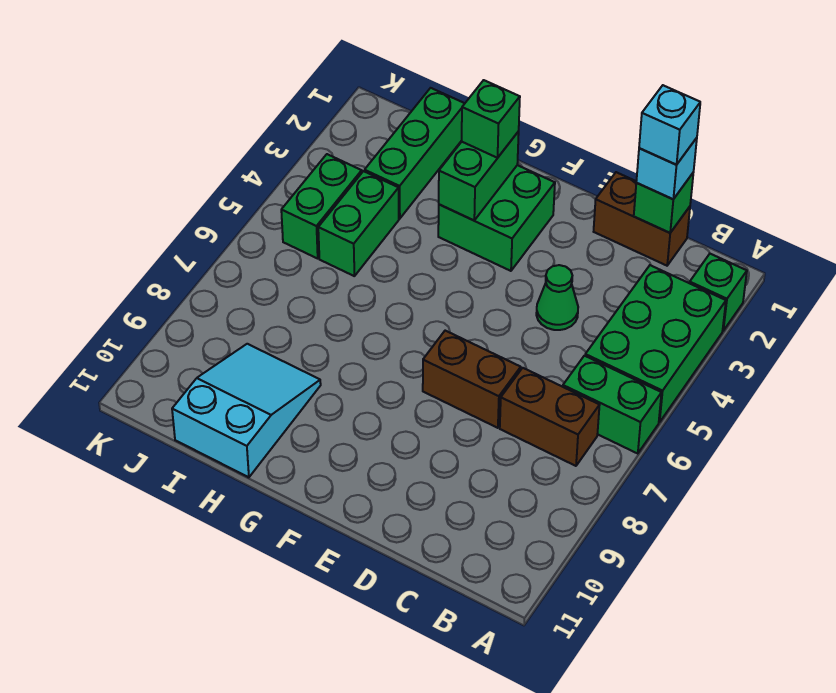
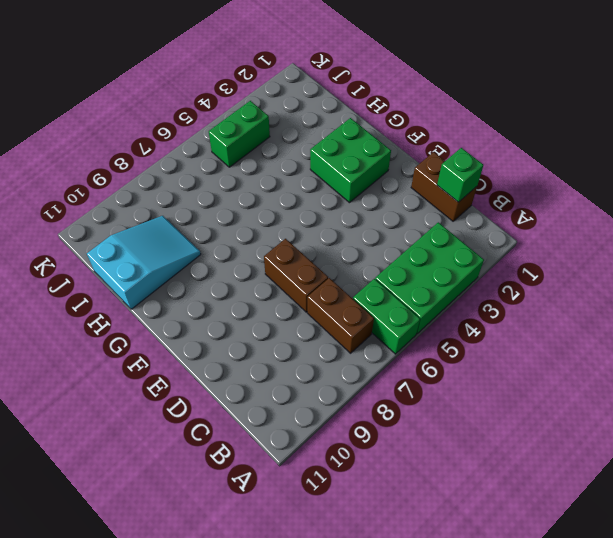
none -> green 1x1 brick [690,254,747,331]
none -> green 1x1 cone [536,265,578,330]
none -> green 1x3 brick [365,88,465,219]

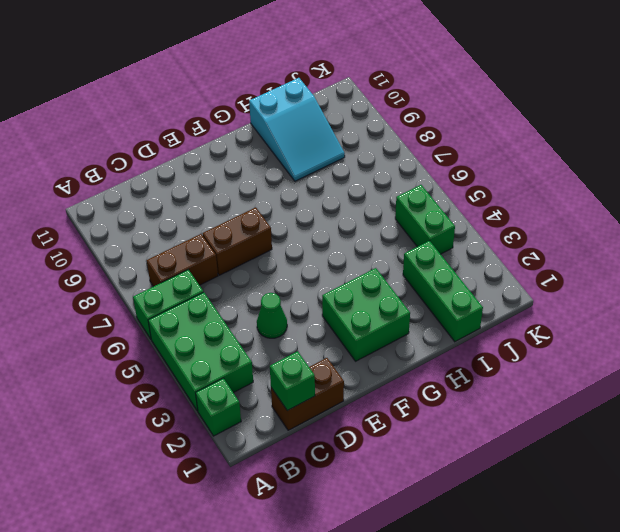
none -> green 1x2 brick [318,171,399,276]
none -> green 1x2 brick [439,131,519,220]
none -> cyan 1x1 brick [636,138,697,199]

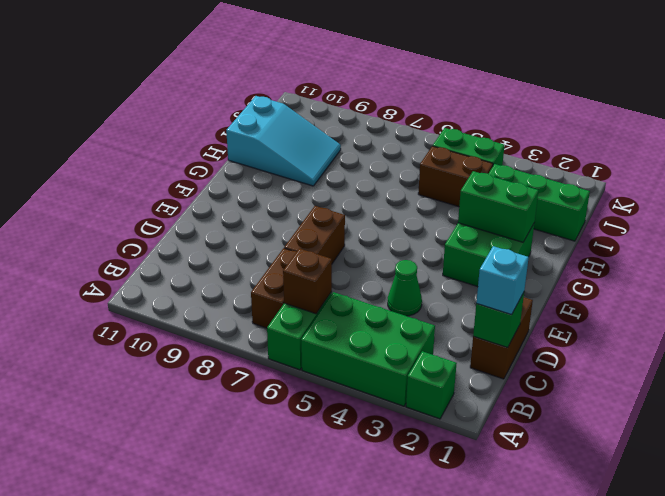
brown 1x1 brick [283,248,332,314] -> none
brown 1x2 brick [418,146,493,207] -> green 1x2 brick [318,171,399,276]
none -> green 1x1 brick [462,80,520,158]
none -> cyan 1x1 brick [639,85,700,165]

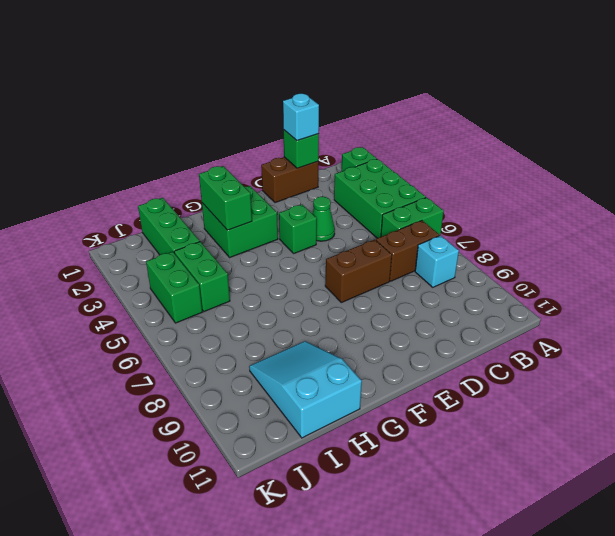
cyan 1x1 brick [415,235,459,287] -> cyan 1x1 brick moved to [639,85,700,165]
green 1x1 brick [279,205,317,253] -> green 1x1 brick moved to [462,80,520,158]

